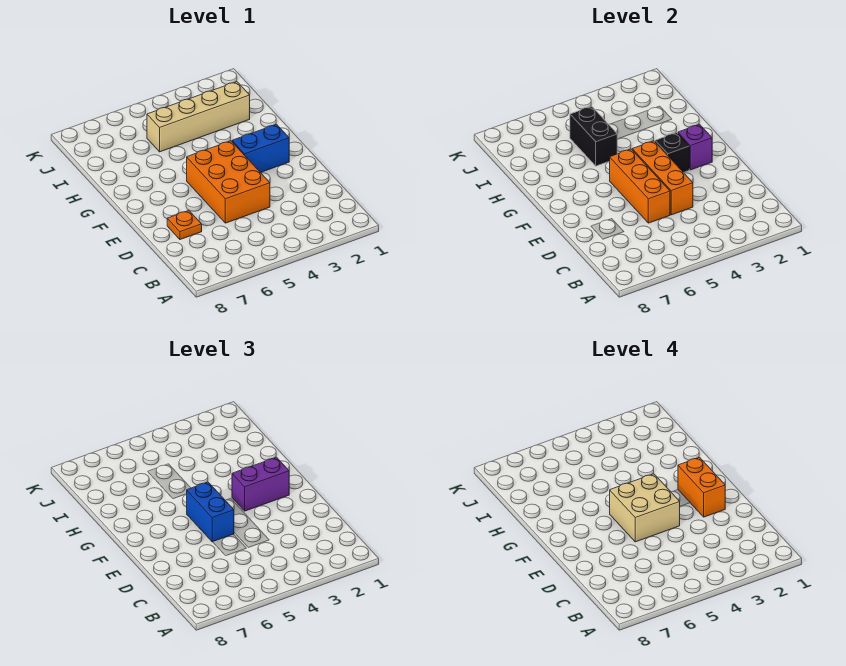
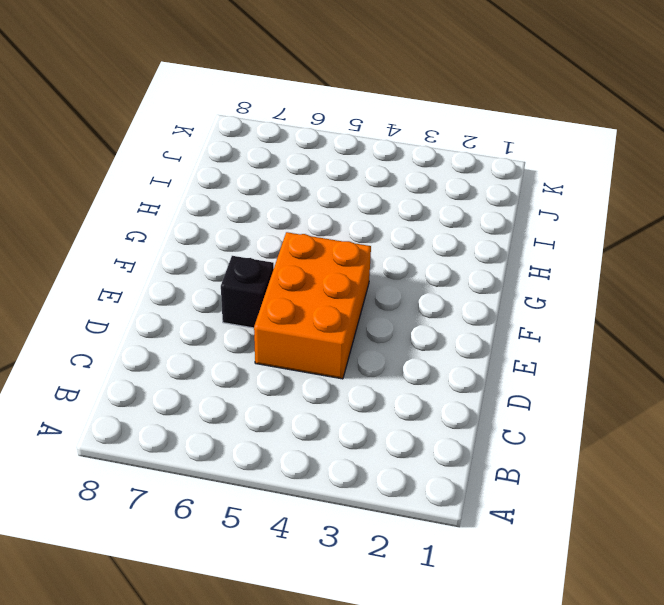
black 1x1 brick [221,256,274,328] -> black 1x1 brick moved to [655,133,689,173]
none -> orange 1x1 plate [167,211,202,240]
none -> blue 1x2 brick [232,124,289,173]
none -> tan 1x4 brick [147,82,250,152]

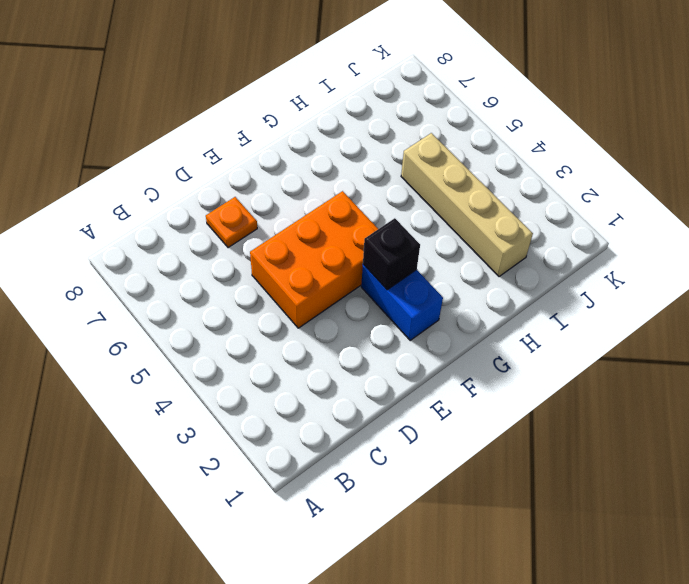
none -> orange 1x3 brick [632,141,693,215]
none -> orange 1x3 brick [610,149,670,223]
none -> purple 1x1 brick [678,124,712,170]

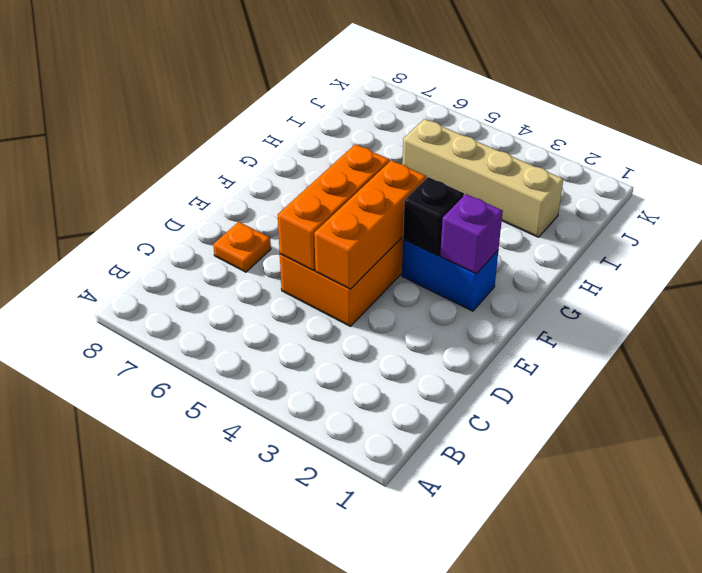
none -> black 1x2 brick [570,106,617,166]
none -> blue 1x2 brick [187,482,234,542]
none -> purple 1x2 brick [232,457,289,511]

